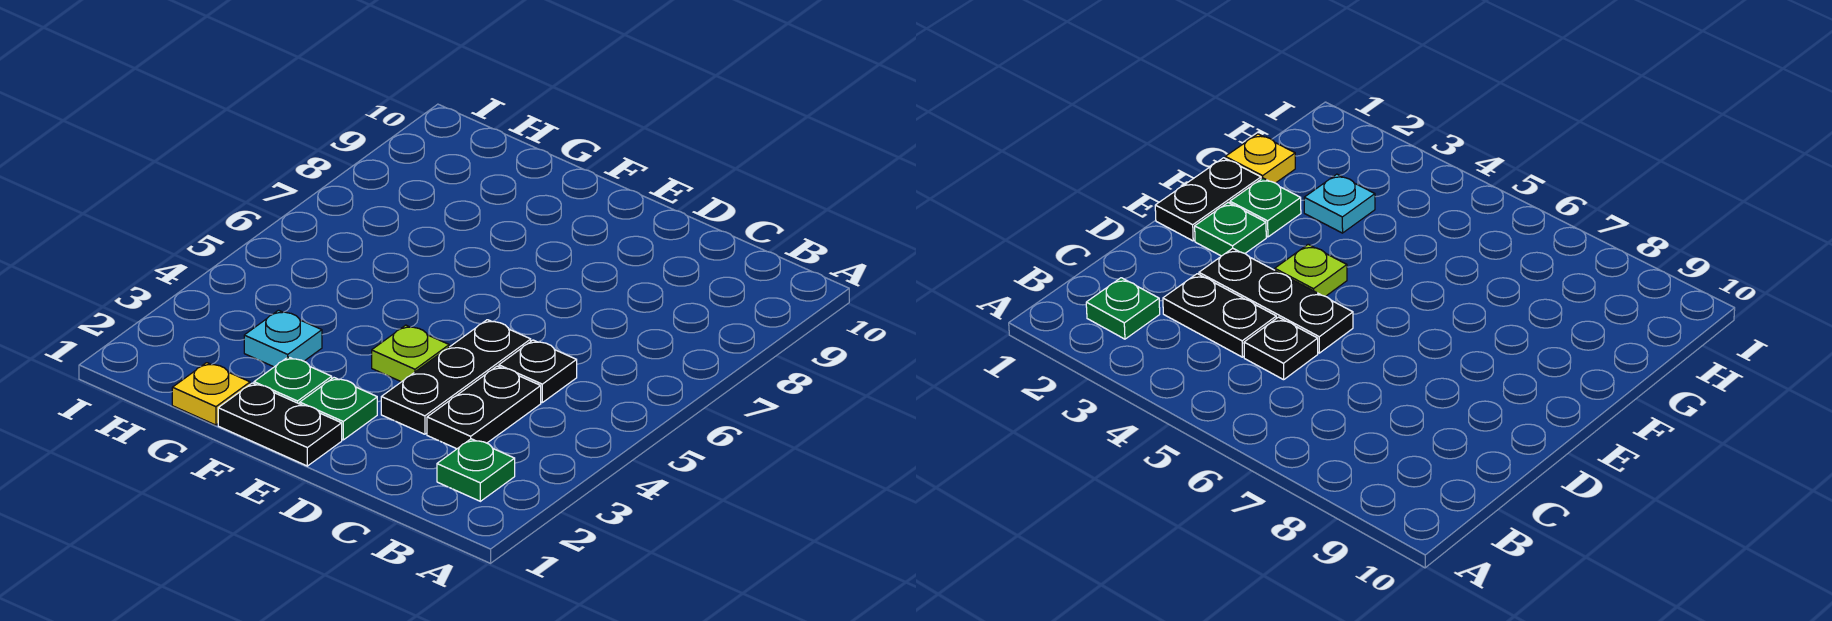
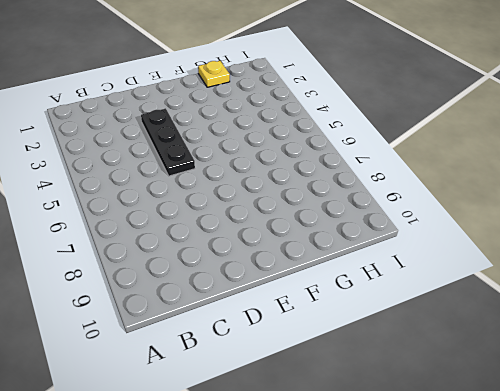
none -> green 1x1 plate [437,439,515,501]
none -> black 1x2 plate [427,366,541,449]

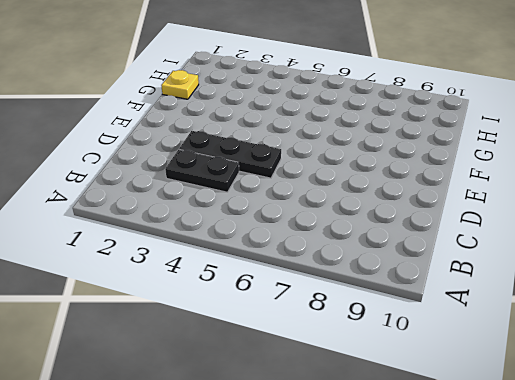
none -> green 1x1 plate [437,439,515,501]
none -> black 1x1 plate [499,340,577,402]

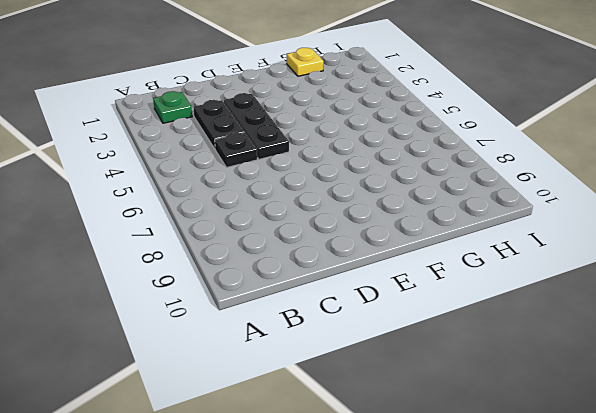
none -> black 1x2 plate [218,383,342,466]
none -> green 1x1 plate [300,378,377,440]

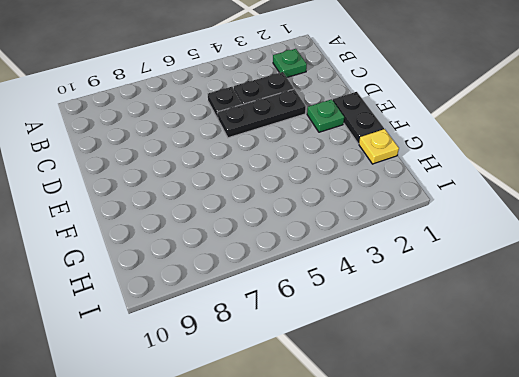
none -> lime 1x1 plate [372,325,449,382]
none -> green 1x1 plate [254,357,332,404]

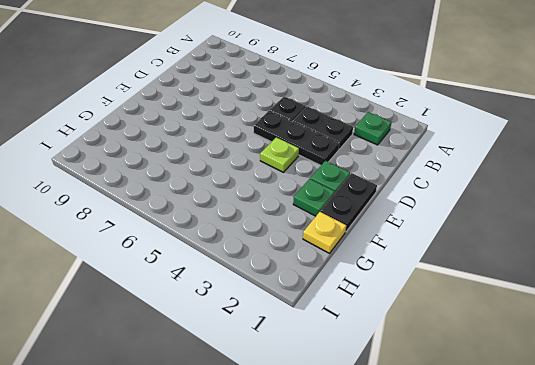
none -> cyan 1x1 plate [244,310,322,367]

